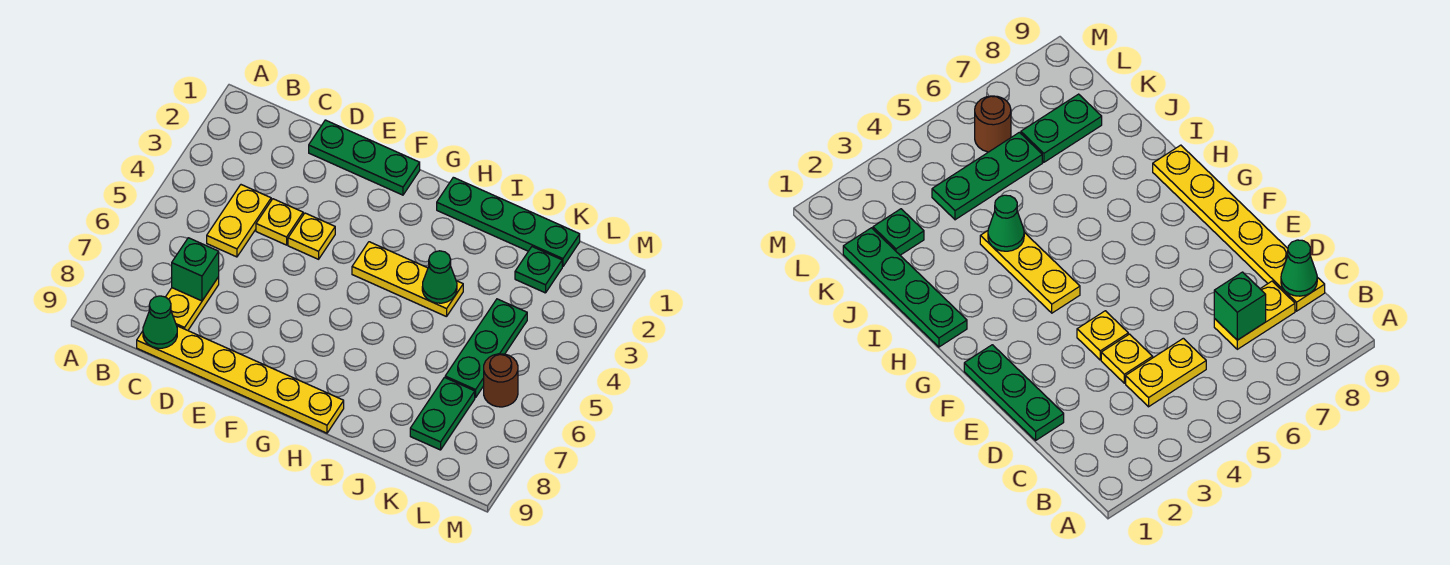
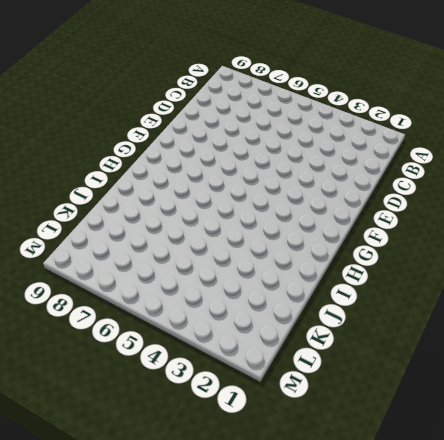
none -> yellow 1x2 plate [207,185,271,257]
none -> yellow 1x2 plate [166,277,219,330]
none -> yellow 1x6 plate [137,326,344,433]

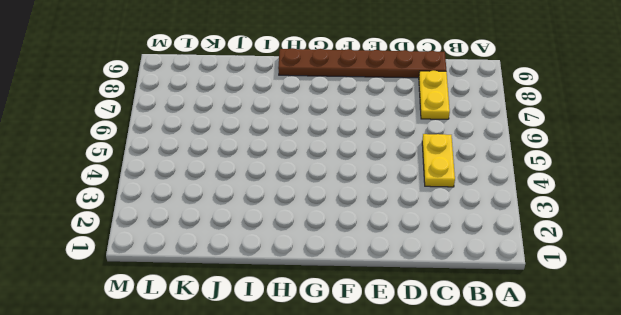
brown 1x6 plate [278,48,446,78] -> yellow 1x6 plate [137,326,344,433]
none -> green 1x3 plate [309,120,420,195]
none -> yellow 1x1 plate [256,199,303,245]
none -> yellow 1x1 plate [288,213,335,259]

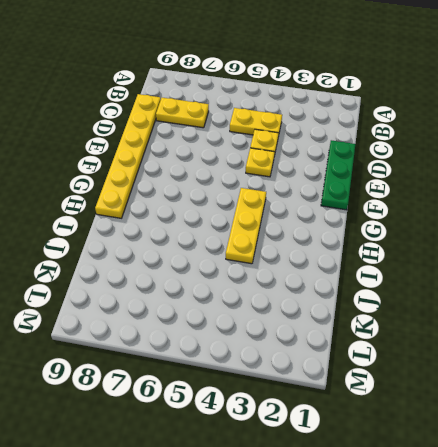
none -> green 1x4 plate [437,177,580,267]
none -> green 1x1 plate [515,247,562,293]
none -> green 1x3 plate [445,299,527,398]

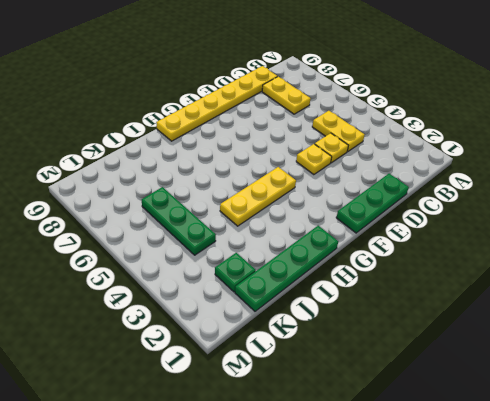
none -> green 1x2 plate [410,378,475,450]
none -> brown 1x1 round brick [484,354,518,407]
none -> green 1x1 brick [172,238,219,301]

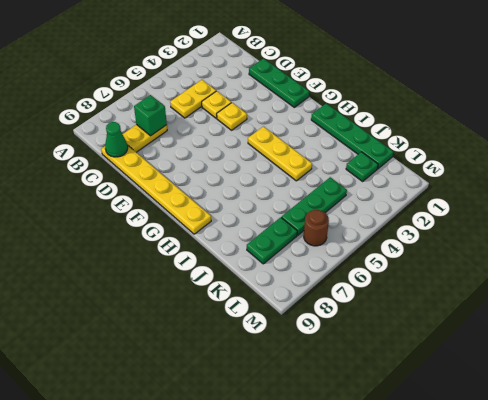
none -> green 1x1 cone [422,251,457,303]

